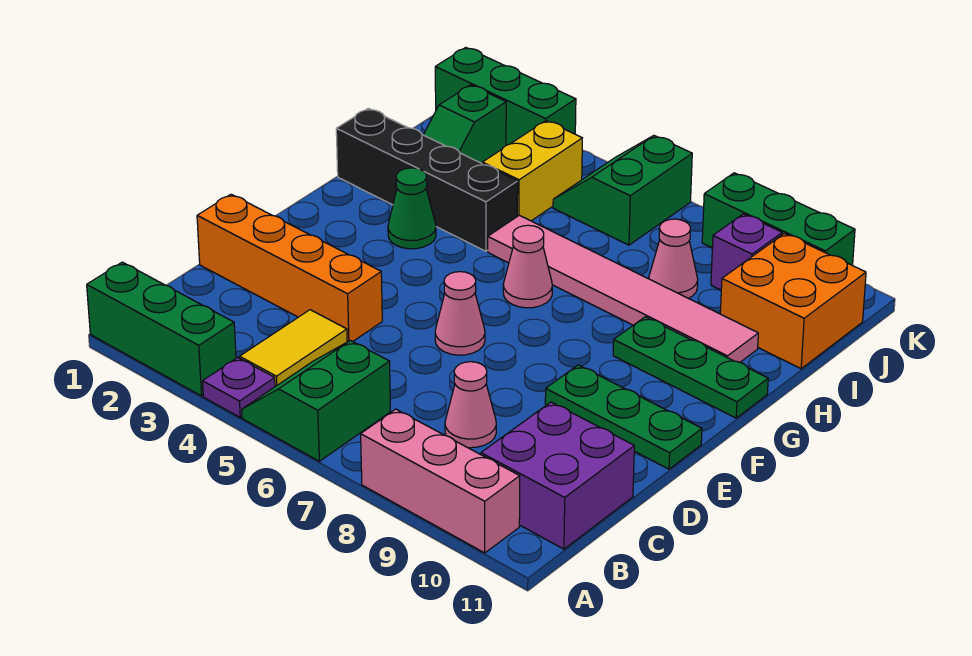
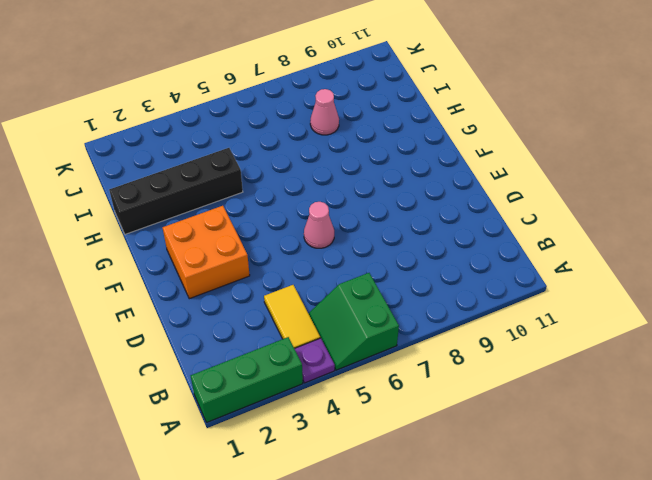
orange 2x2 brick [163,206,250,299] -> orange 2x2 brick moved to [720,233,866,369]
none -> pink 1x3 brick [361,409,520,553]
none -> purple 2x2 brick [481,402,634,549]
none -> pink 1x1 cone [445,362,496,448]

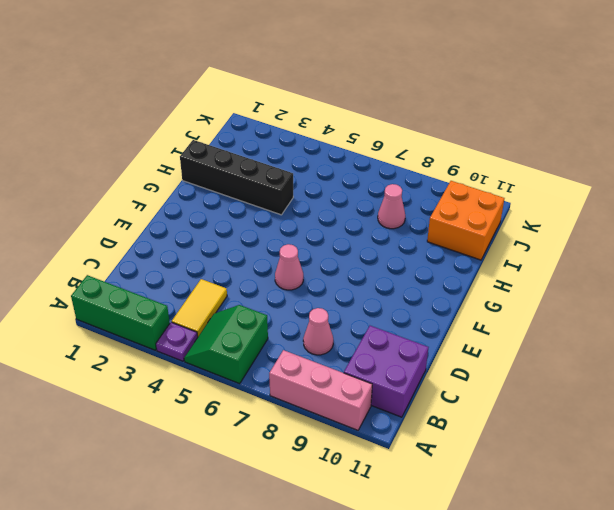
none -> orange 1x4 brick [197,194,382,342]
none -> green 1x3 plate [545,365,702,469]
none -> green 1x1 cone [388,168,436,249]

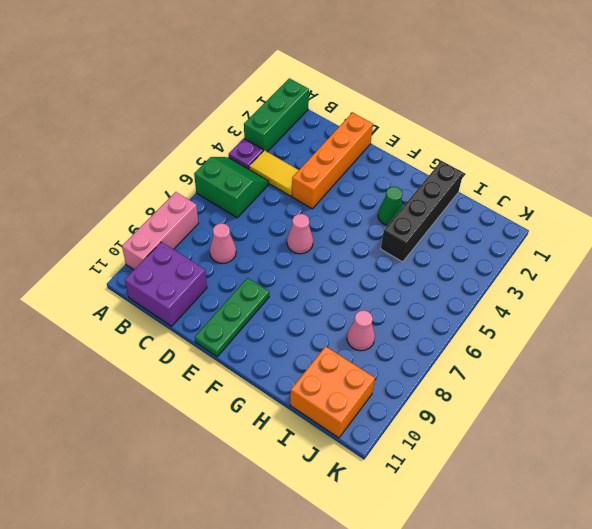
none -> pink 1x1 cone [503,225,552,308]
none -> green 1x3 plate [613,317,768,418]
none -> pink 1x6 tile [488,215,758,362]

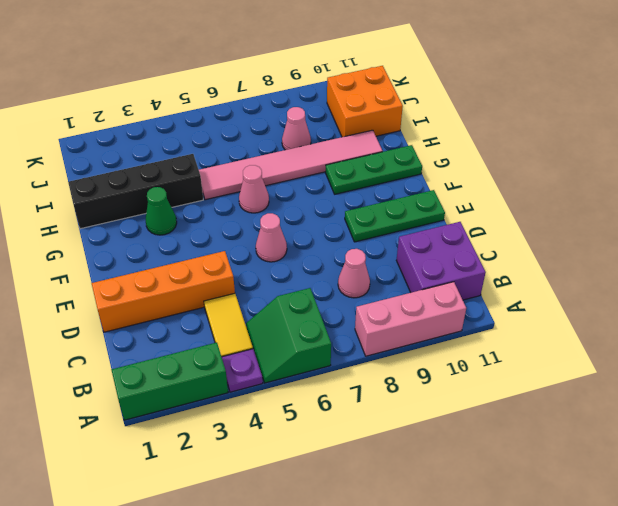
none -> green 1x2 slope [424,85,506,163]
none -> yellow 1x2 brick [482,121,582,221]
none -> green 2x2 slope [553,136,692,245]

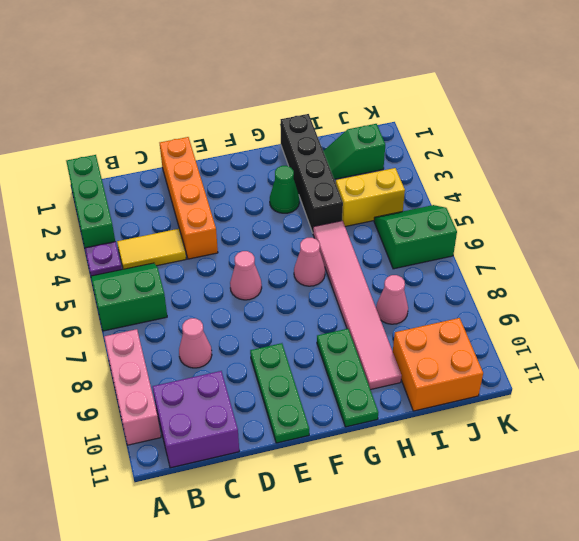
none -> purple 1x1 brick [711,214,782,290]
none -> green 1x3 brick [435,48,576,145]
none -> green 1x3 brick [702,173,855,265]

